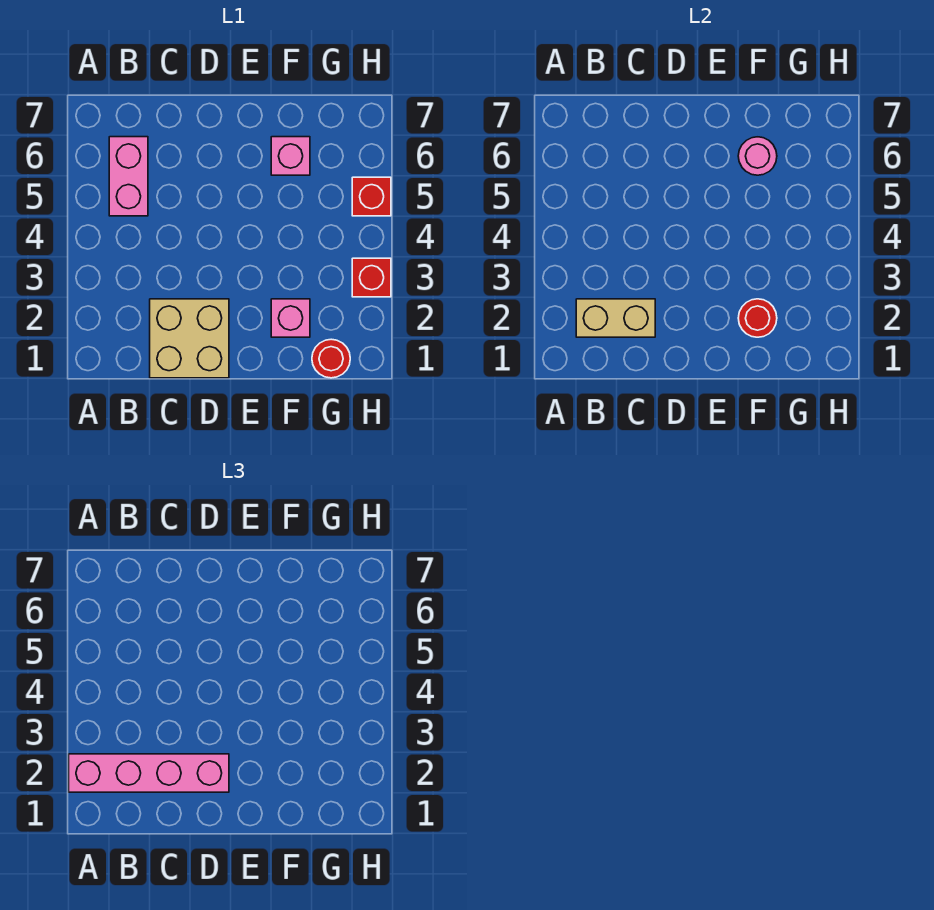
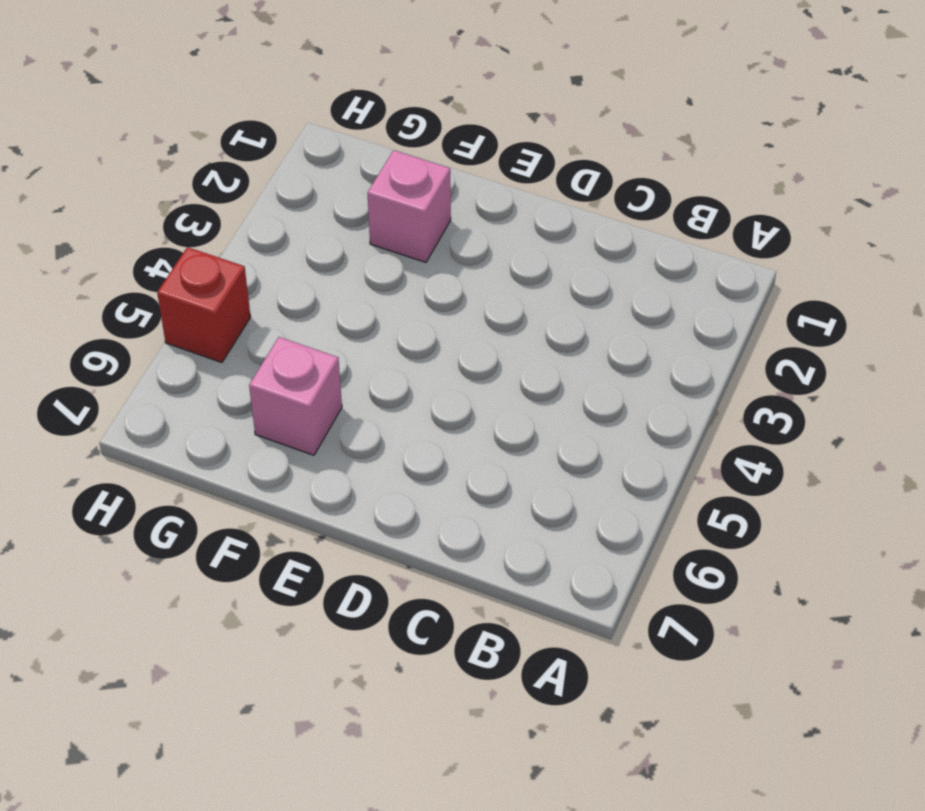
none -> pink 1x2 brick [109,137,148,216]
none -> tan 2x2 brick [150,299,229,378]

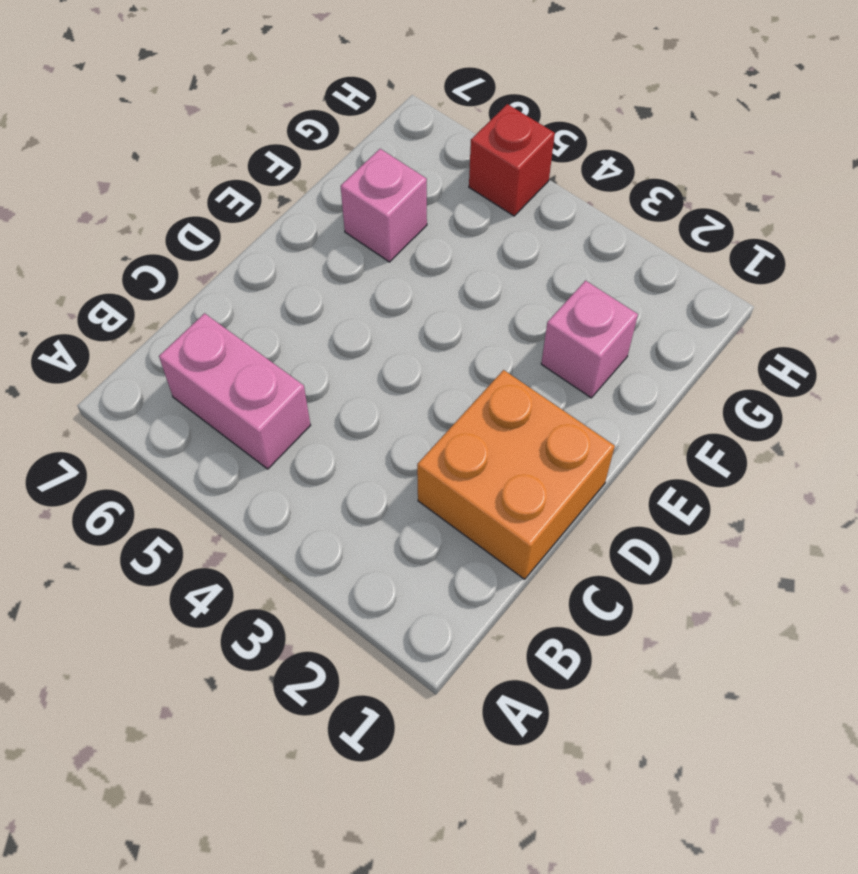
orange 2x2 brick [417,370,615,579] -> tan 2x2 brick [150,299,229,378]
none -> red 1x1 round brick [312,339,350,378]
none -> red 1x1 brick [352,258,391,297]

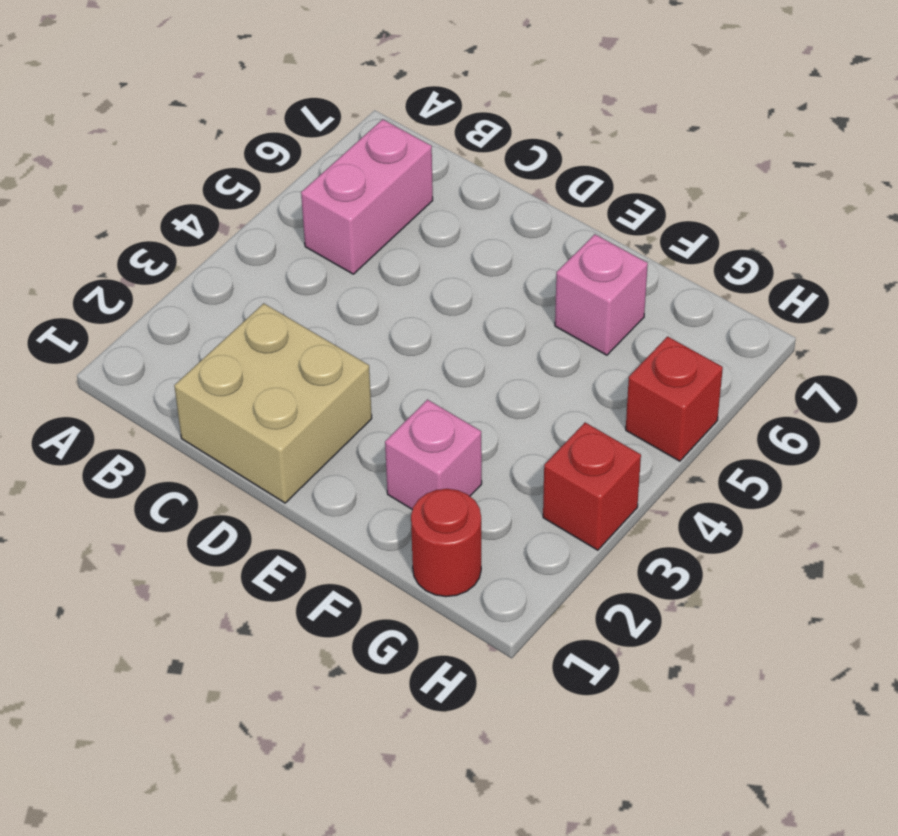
none -> tan 1x2 brick [576,299,655,337]
none -> red 1x1 round brick [738,299,777,337]

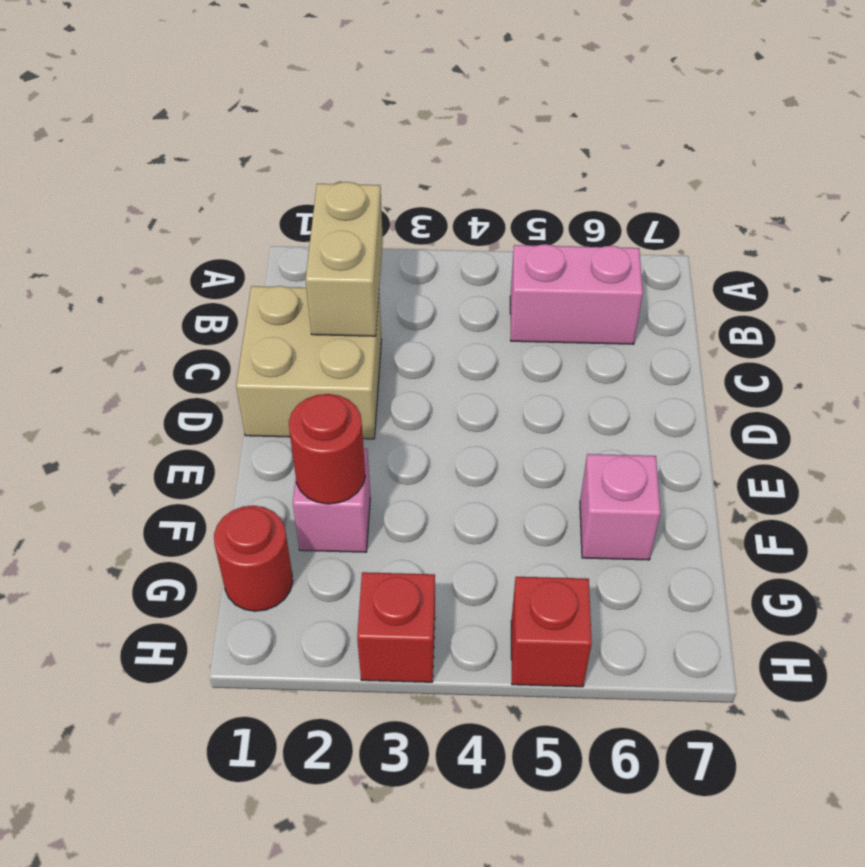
none -> pink 1x1 round brick [738,137,777,175]
none -> pink 1x4 brick [69,754,229,792]

